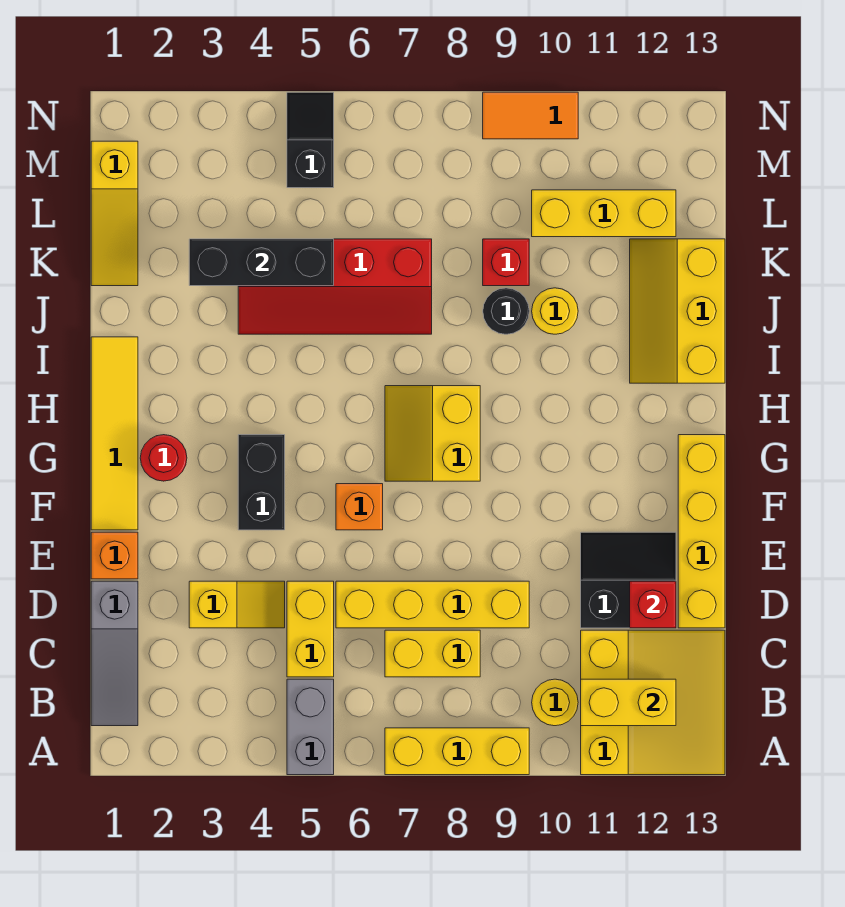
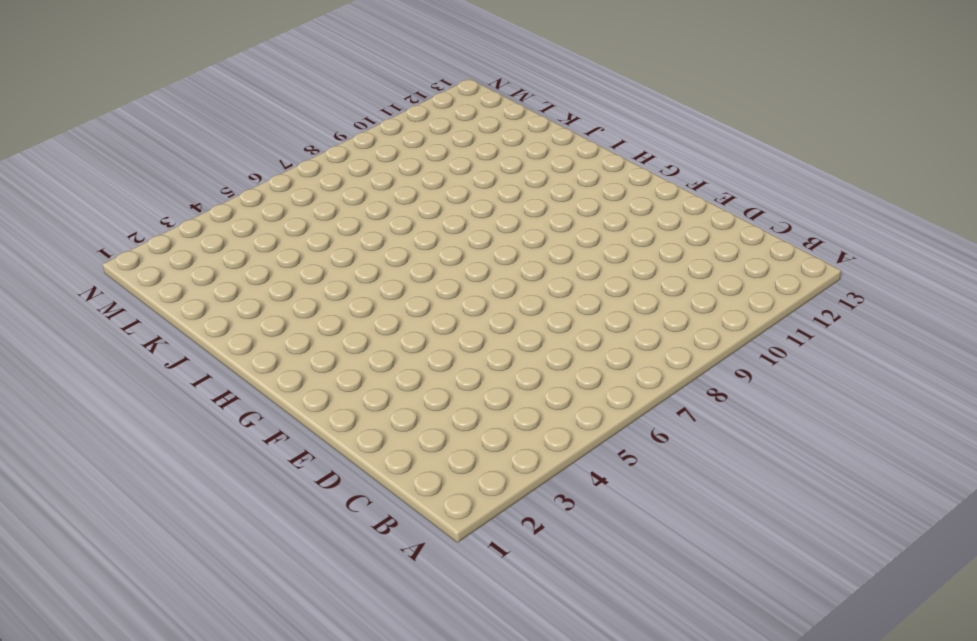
none -> grey 1x2 brick [287,679,334,775]
none -> yellow 1x3 brick [385,728,529,775]
none -> yellow 3x3 slope [581,630,725,775]

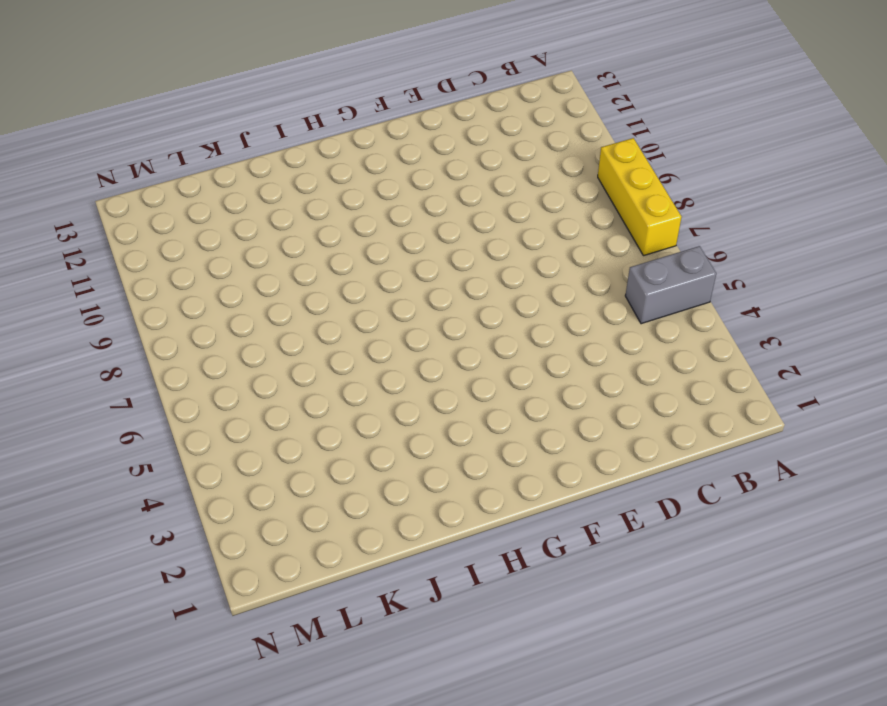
none -> yellow 3x3 slope [581,630,725,775]
none -> grey 1x3 slope [91,581,138,726]
none -> yellow 1x1 round brick [532,679,578,726]

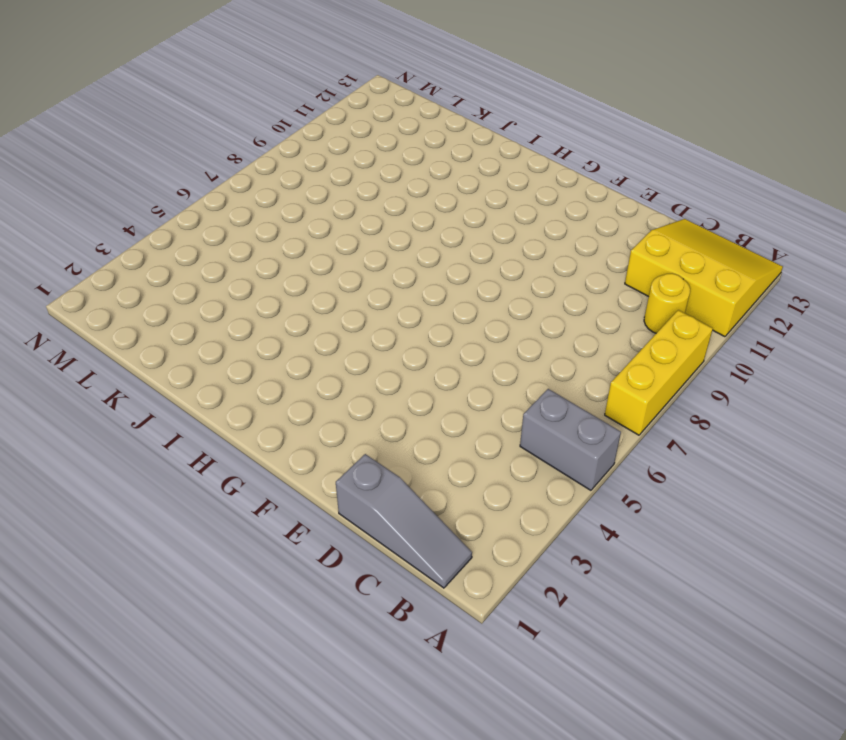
none -> yellow 1x2 brick [287,581,334,677]
none -> yellow 1x2 brick [385,630,480,677]
none -> yellow 1x2 slope [189,581,285,628]

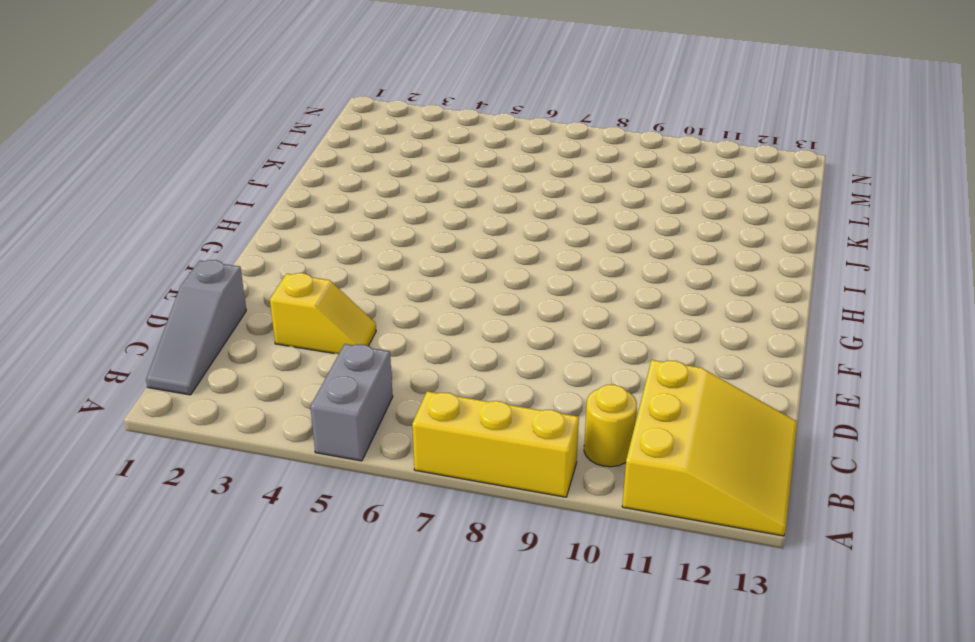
none -> yellow 1x2 brick [287,581,334,677]
none -> yellow 1x2 brick [385,630,480,677]
none -> yellow 1x4 brick [336,581,529,628]

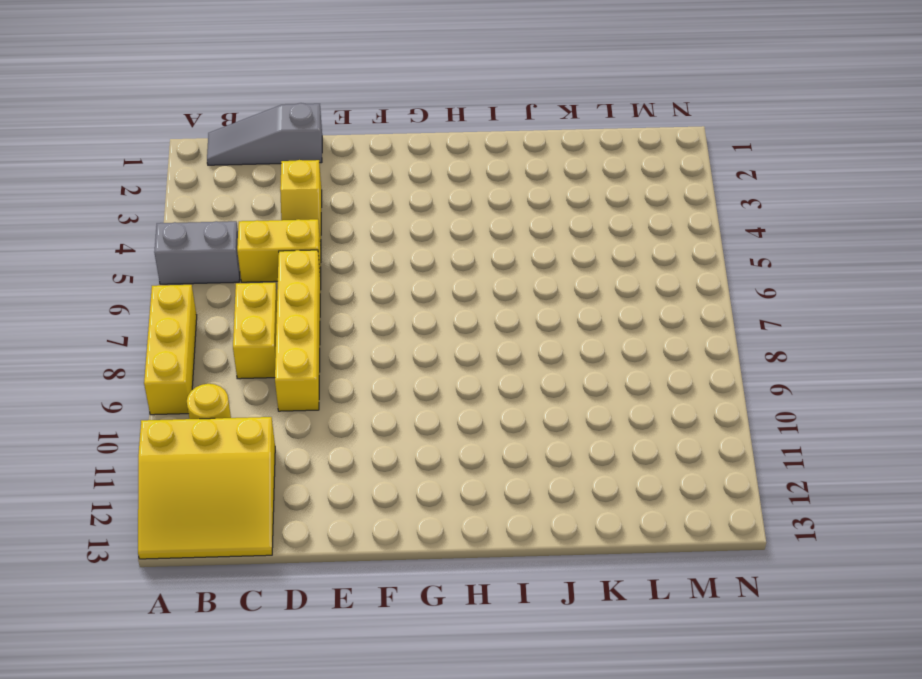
none -> black 2x2 slope [581,532,676,628]
none -> yellow 1x4 brick [678,435,725,628]
none -> orange 1x1 brick [91,532,138,579]

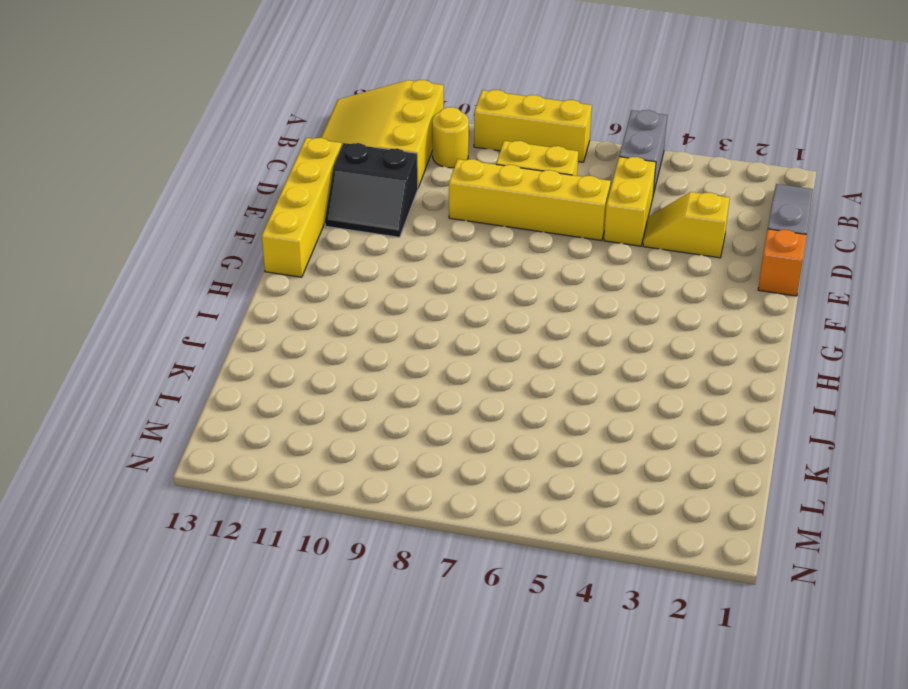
none -> yellow 1x4 tile [91,337,138,530]
none -> black 1x2 brick [238,435,285,530]
none -> orange 1x1 brick [336,484,383,530]

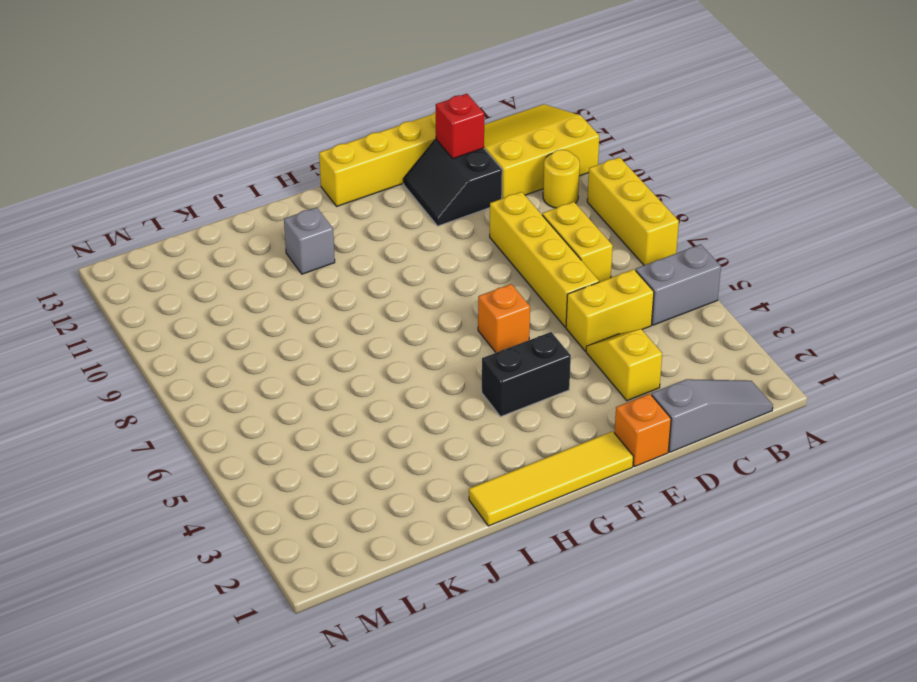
grey 1x1 brick [284,207,335,274] -> none
none -> red 1x1 round brick [140,435,187,481]
none -> yellow 2x2 slope [385,386,480,481]
none -> yellow 2x3 slope [630,239,725,383]

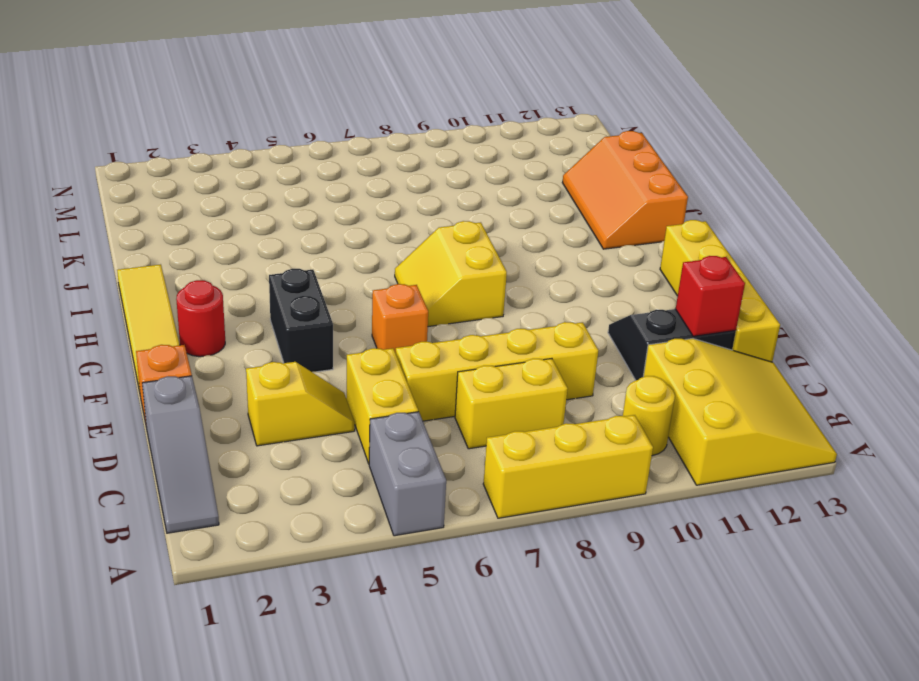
orange 2x3 slope [562,131,688,249] -> yellow 2x3 slope [630,239,725,383]
none -> red 2x4 slope [238,239,432,334]
none -> black 1x1 round brick [483,288,529,334]
none -> yellow 1x1 round brick [532,288,578,334]

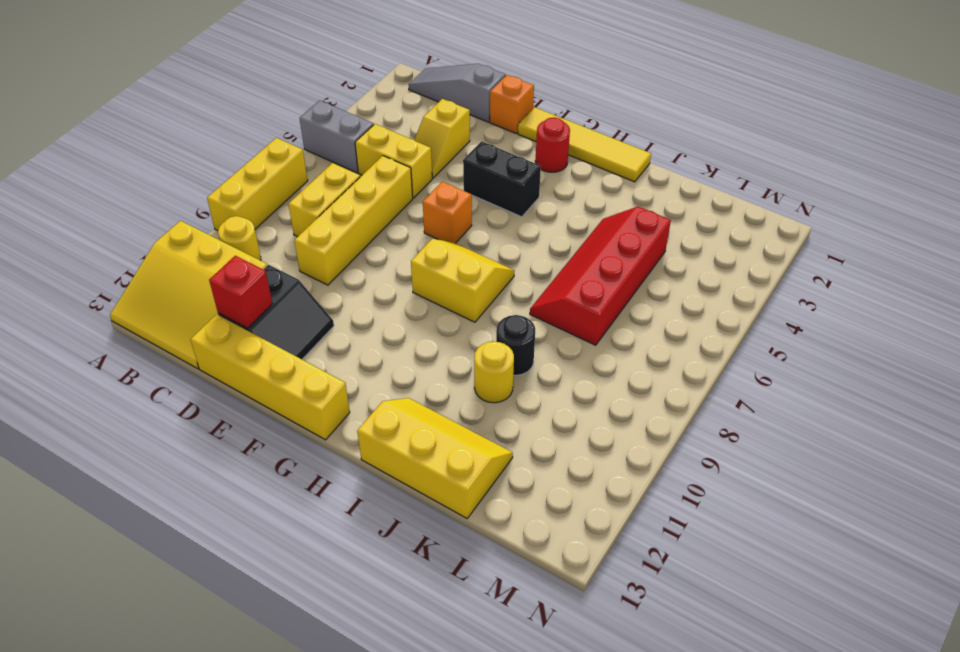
none -> yellow 1x3 slope [91,141,138,286]
none -> red 1x1 brick [483,239,529,286]
none -> yellow 1x3 brick [532,190,676,237]

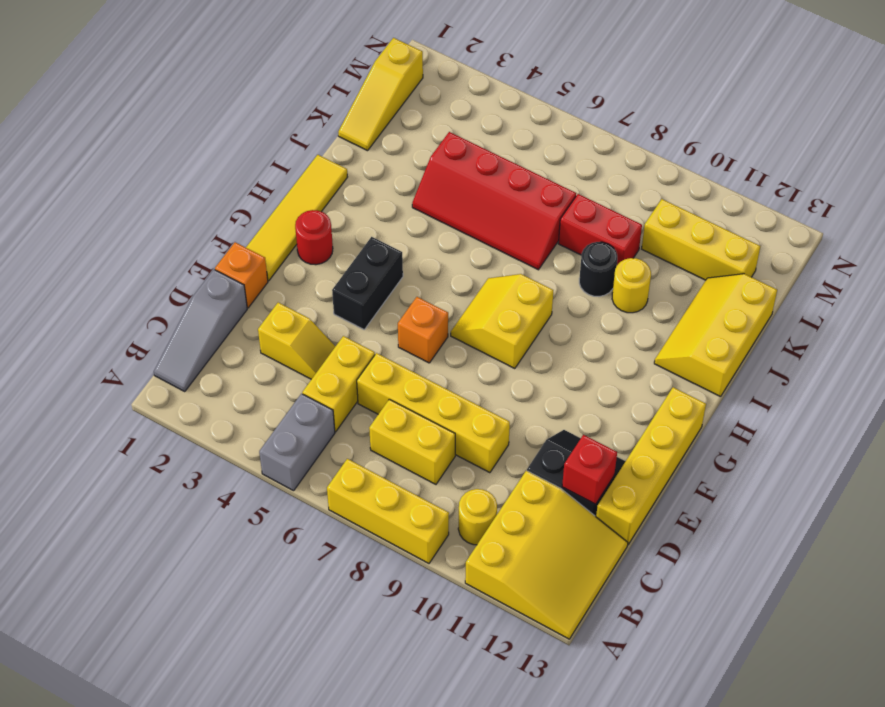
red 1x2 brick [558,194,642,265] -> red 1x1 brick [483,239,529,286]
none -> black 1x2 slope [287,92,334,188]
none -> orange 1x2 tile [483,92,578,139]
none -> yellow 1x2 brick [581,679,676,726]

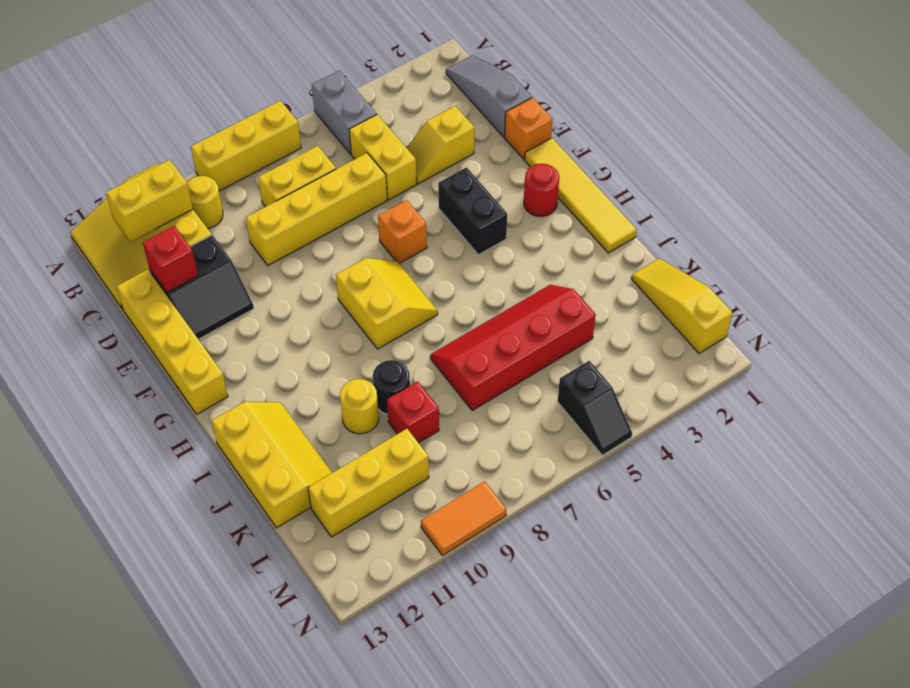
none -> black 1x3 brick [189,239,334,286]

